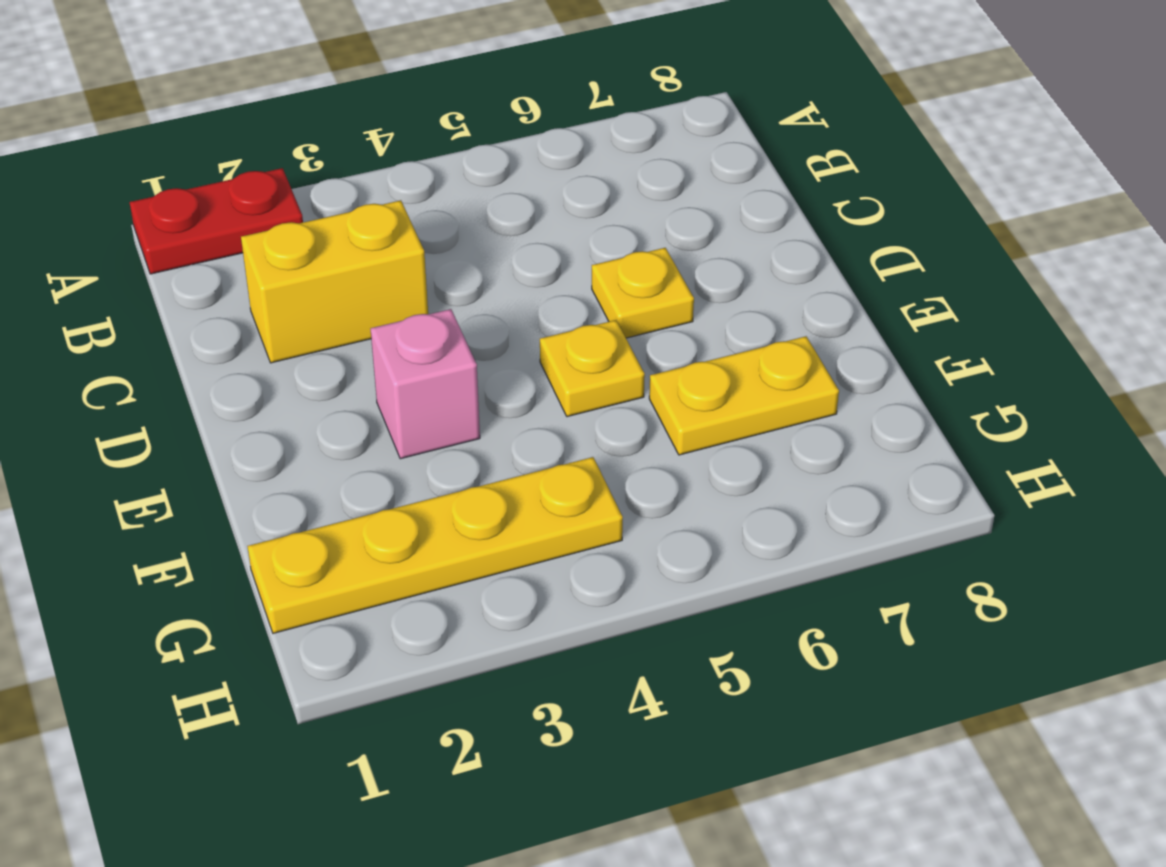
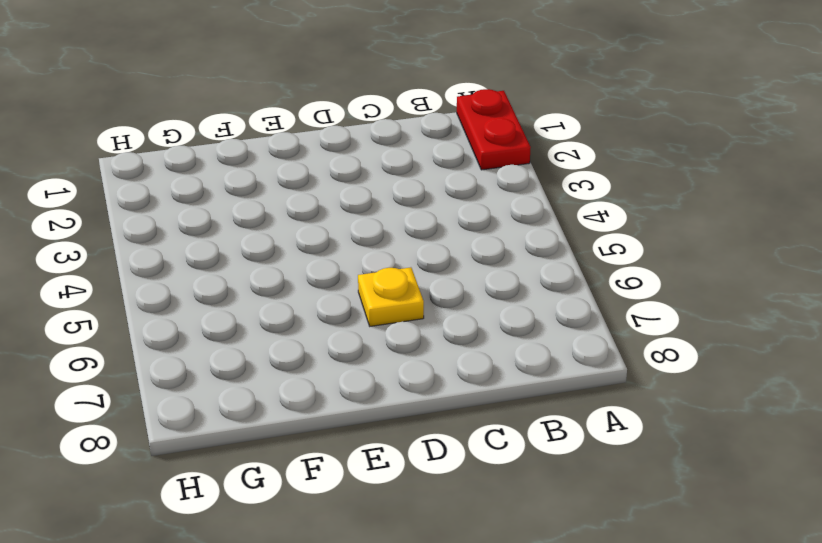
none -> yellow 1x2 brick [241,200,428,363]
none -> pink 1x1 brick [371,309,480,459]

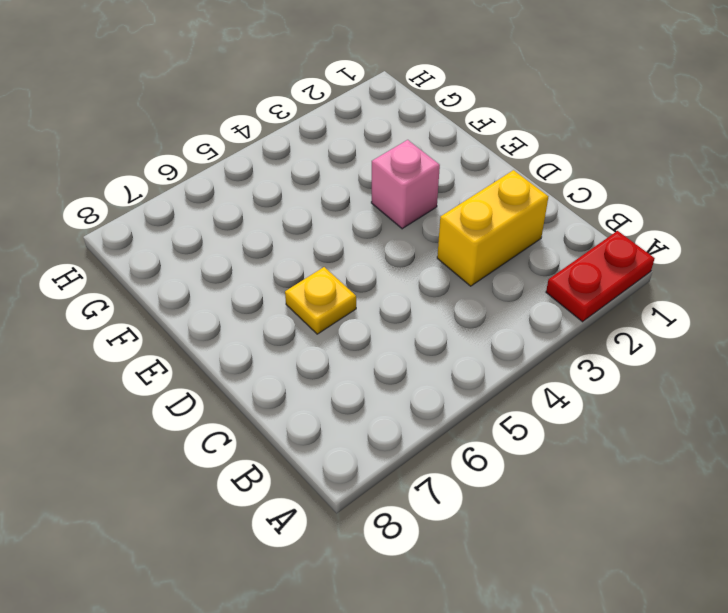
none -> yellow 1x1 plate [540,320,645,417]
none -> yellow 1x2 plate [649,336,839,455]

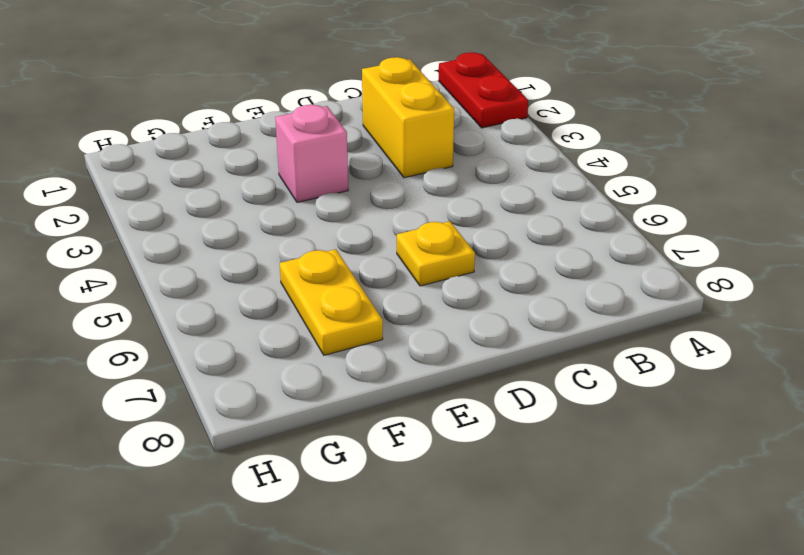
none -> yellow 1x1 plate [540,320,645,417]
none -> yellow 1x4 plate [247,457,623,633]

